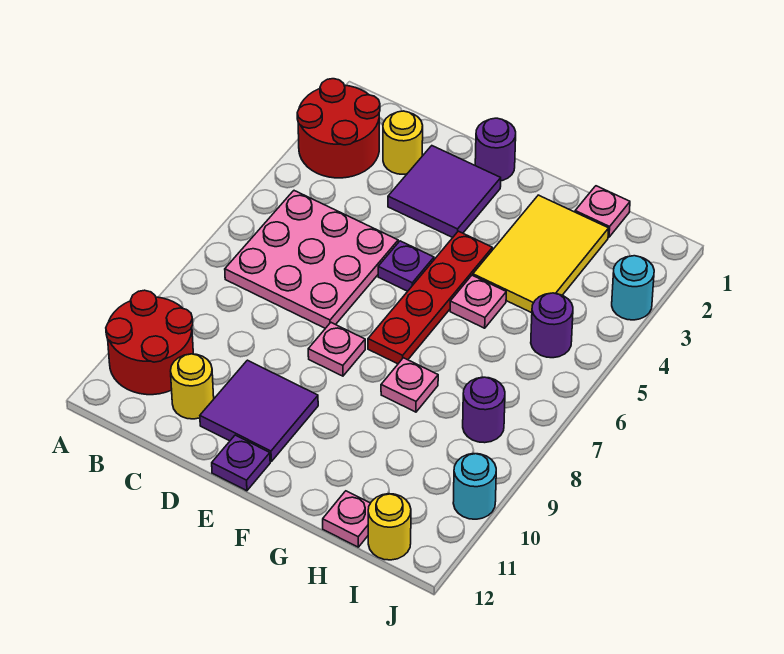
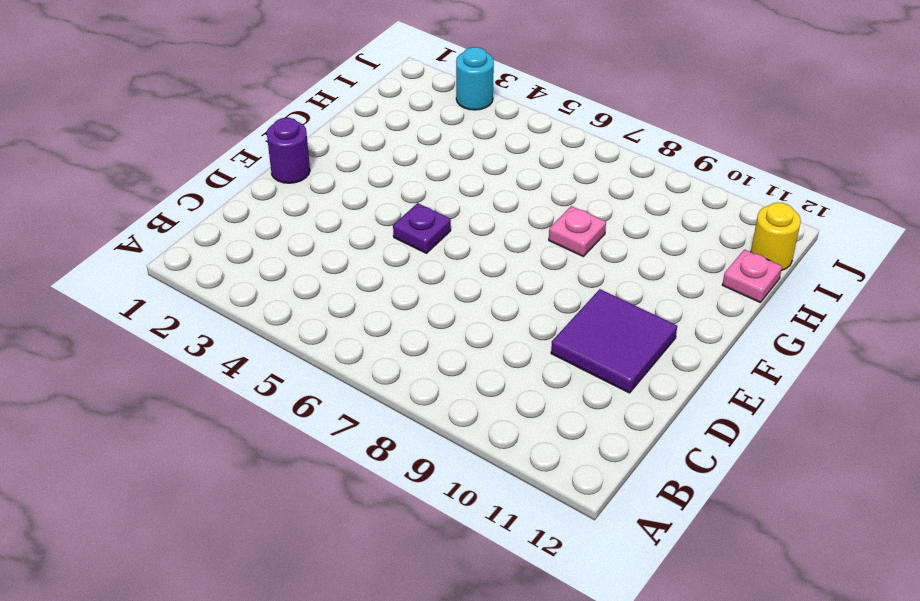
none -> red 2x2 round brick [297,79,380,178]
none -> red 2x2 round brick [106,290,193,395]
none -> pink 3x3 plate [225,191,398,328]

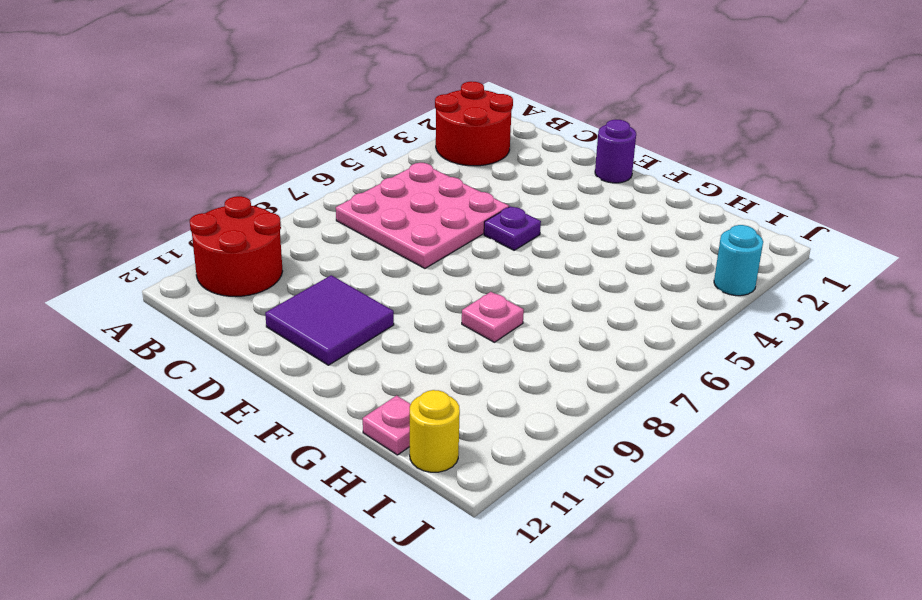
none -> yellow 1x1 round brick [383,111,423,174]
none -> yellow 1x1 round brick [171,354,214,419]
none -> purple 2x2 tile [388,146,501,238]

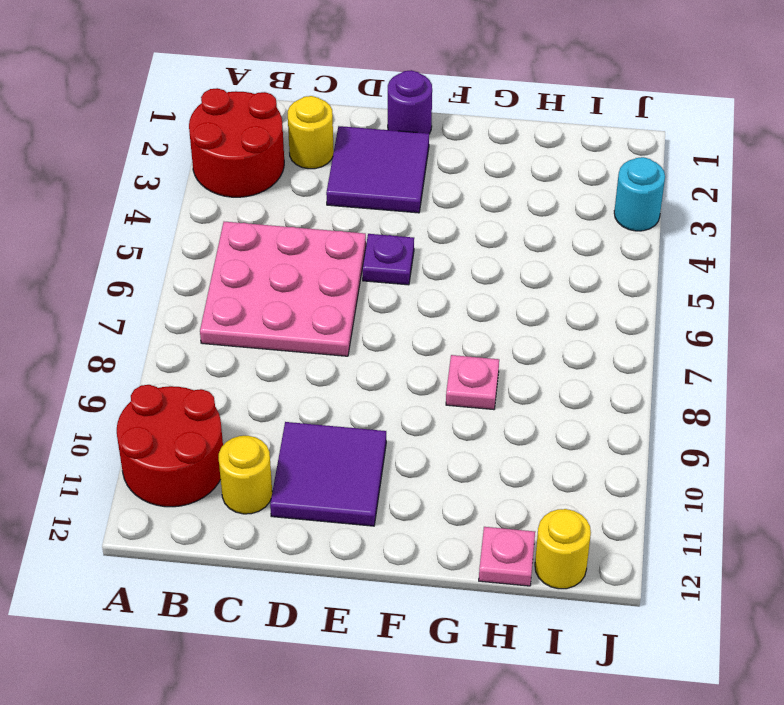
none -> pink 1x1 plate [308,323,365,376]
none -> purple 1x1 plate [212,435,270,491]
none -> red 1x4 plate [368,231,492,364]

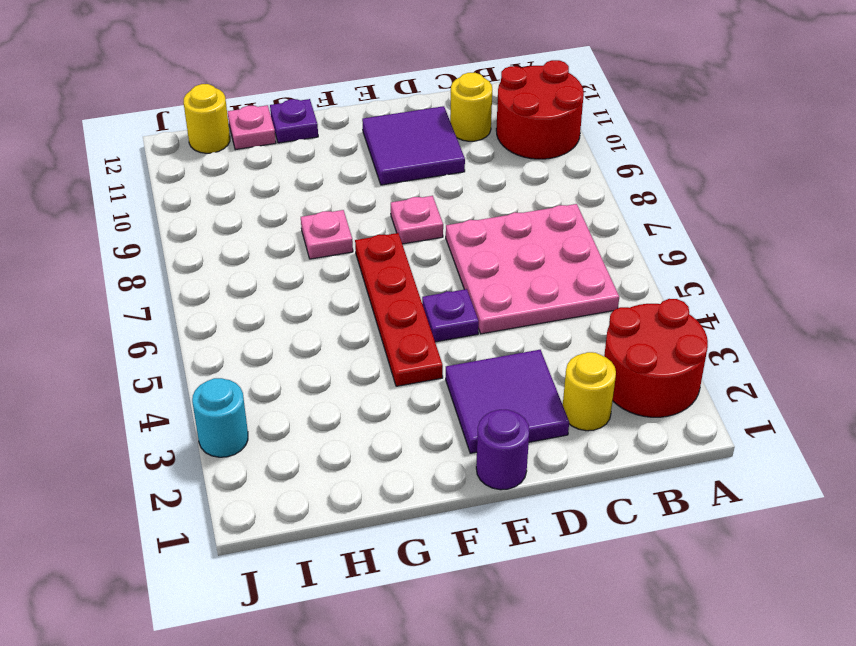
purple 1x1 plate [270,99,318,143] -> purple 1x1 plate moved to [212,435,270,491]
none -> yellow 2x3 tile [473,195,609,313]
none -> pink 1x1 plate [450,275,506,328]
none -> pink 1x1 plate [575,186,630,237]

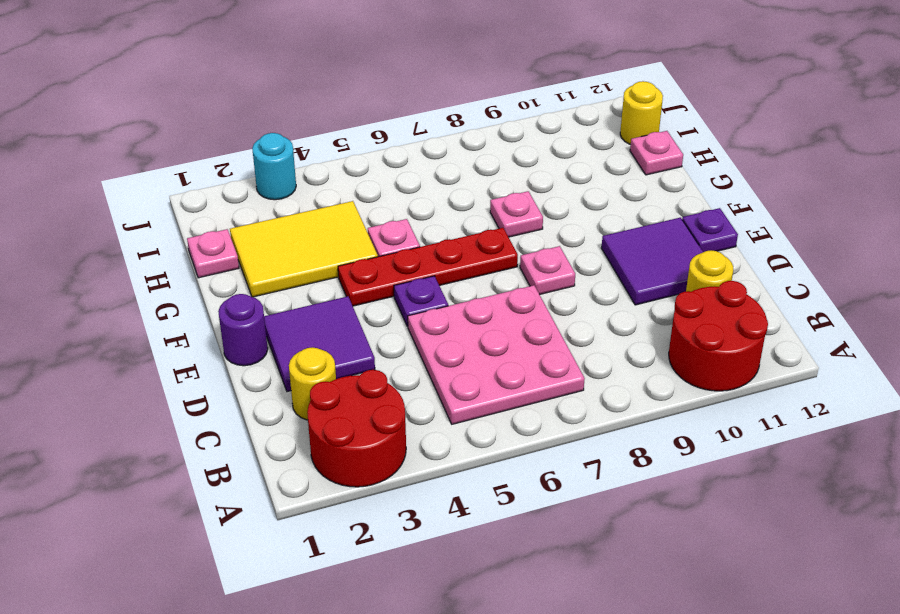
none -> purple 1x1 round brick [531,293,573,358]
none -> purple 1x1 round brick [463,377,505,443]
none -> cyan 1x1 round brick [453,454,496,519]

